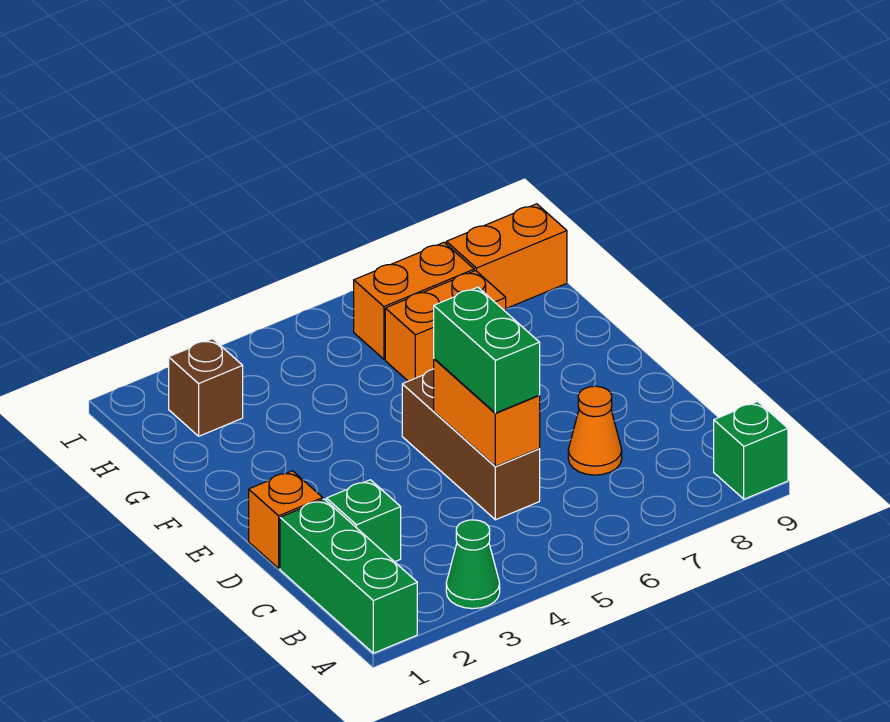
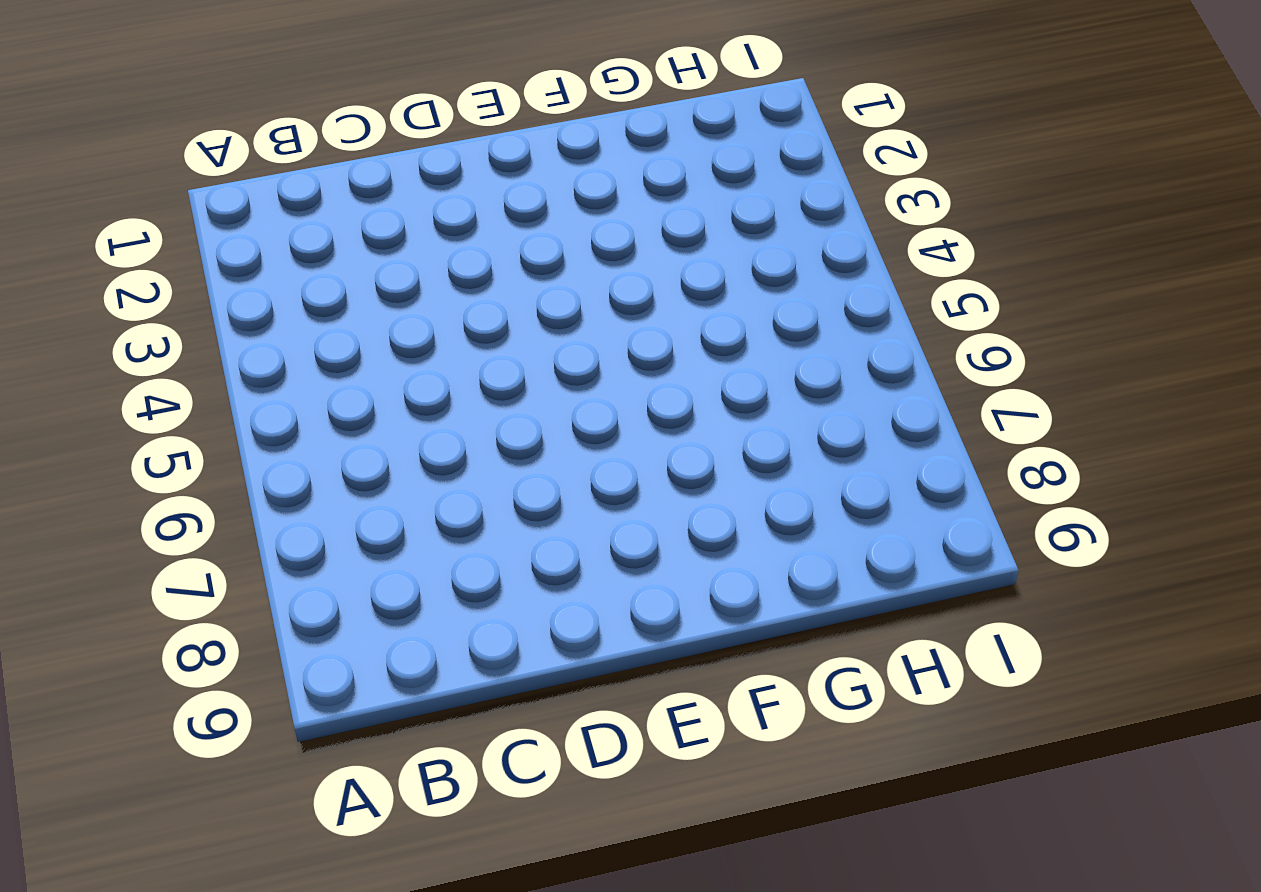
none -> green 1x3 brick [280,499,417,653]
none -> green 1x1 cone [446,520,500,609]
none -> green 1x1 brick [714,402,788,499]

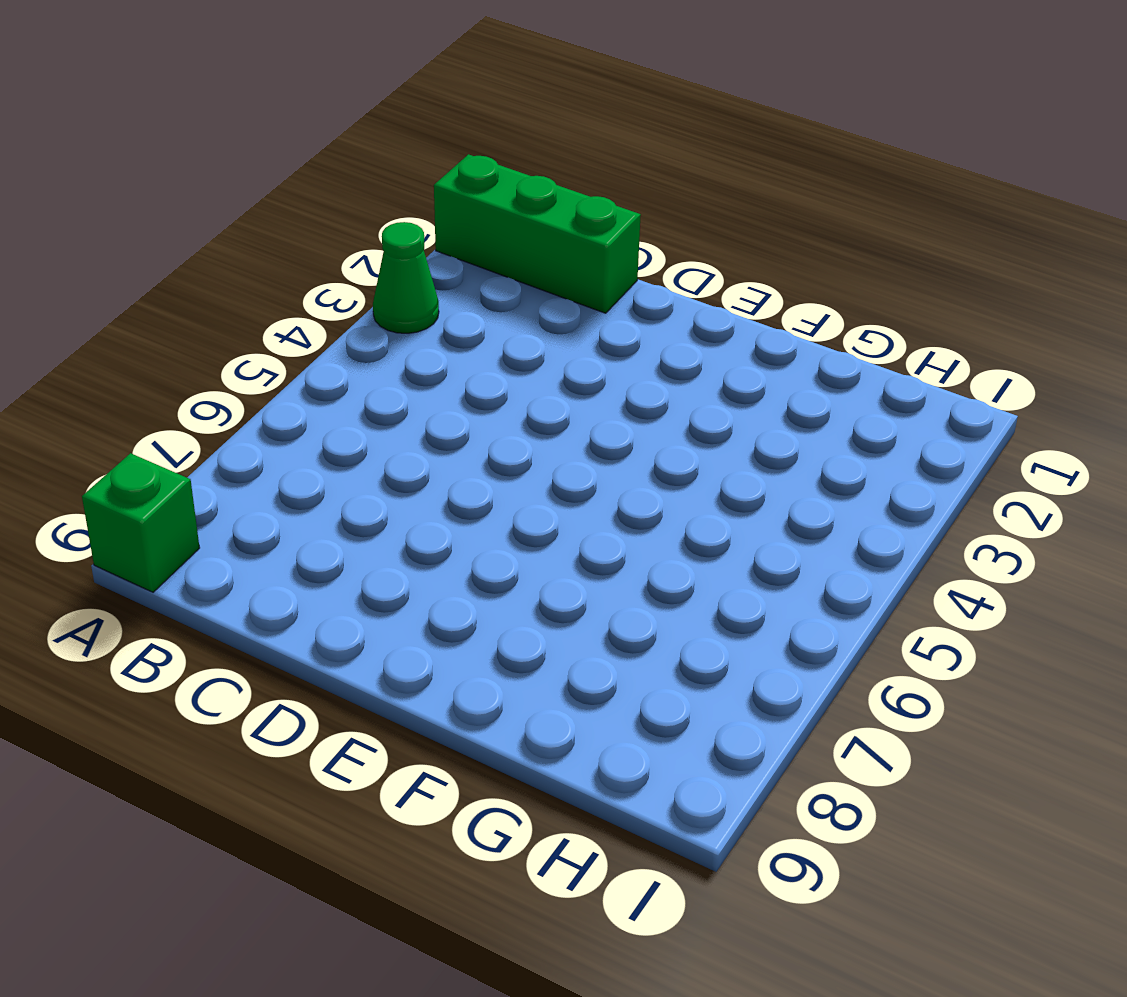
none -> green 1x1 brick [326,480,401,562]
none -> brown 1x3 brick [402,369,540,520]
none -> orange 1x1 cone [568,386,622,475]

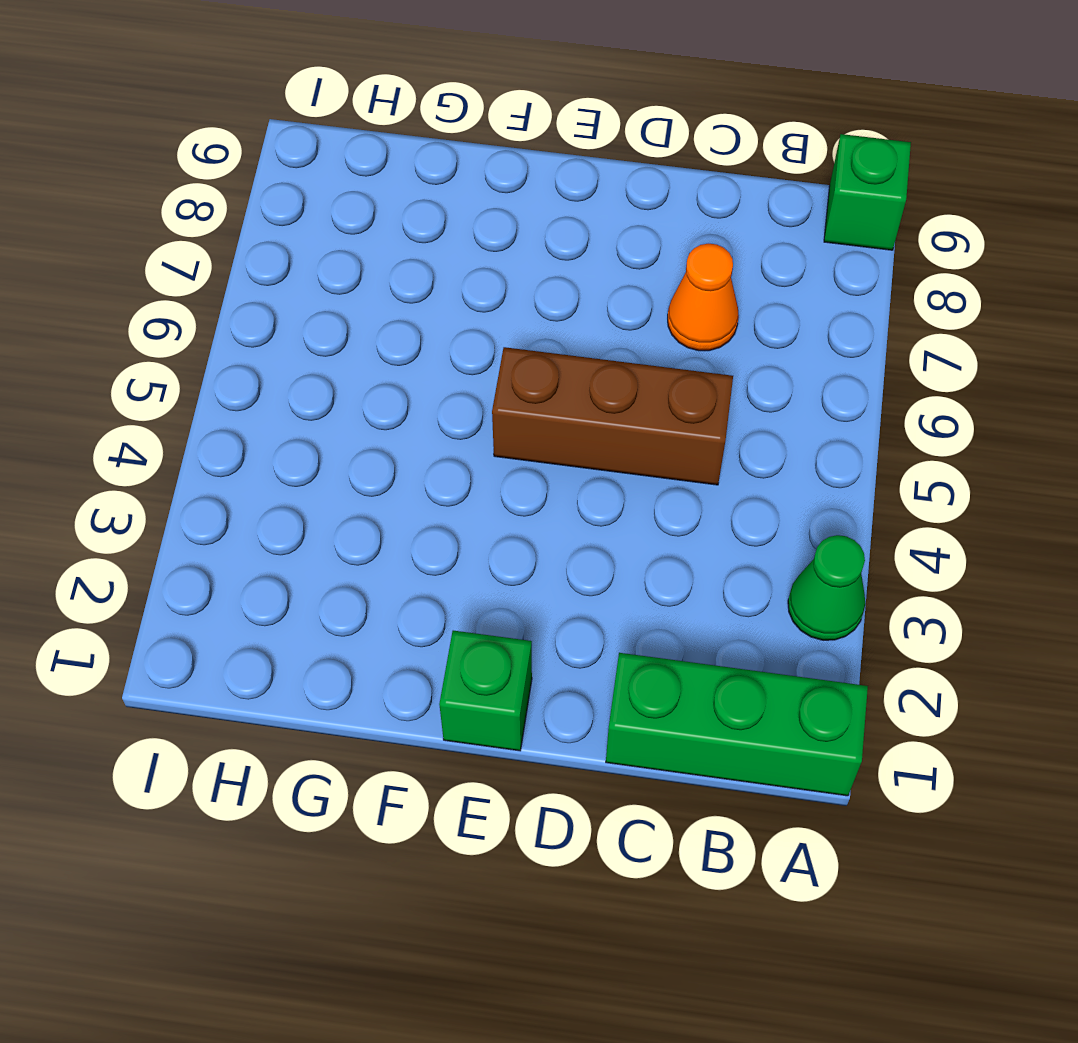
green 1x1 brick [439,631,532,751] -> green 1x1 brick moved to [326,480,401,562]
none -> orange 1x1 brick [249,471,323,568]
none -> orange 1x2 brick [385,271,506,381]
none -> brown 1x1 brick [169,339,243,436]

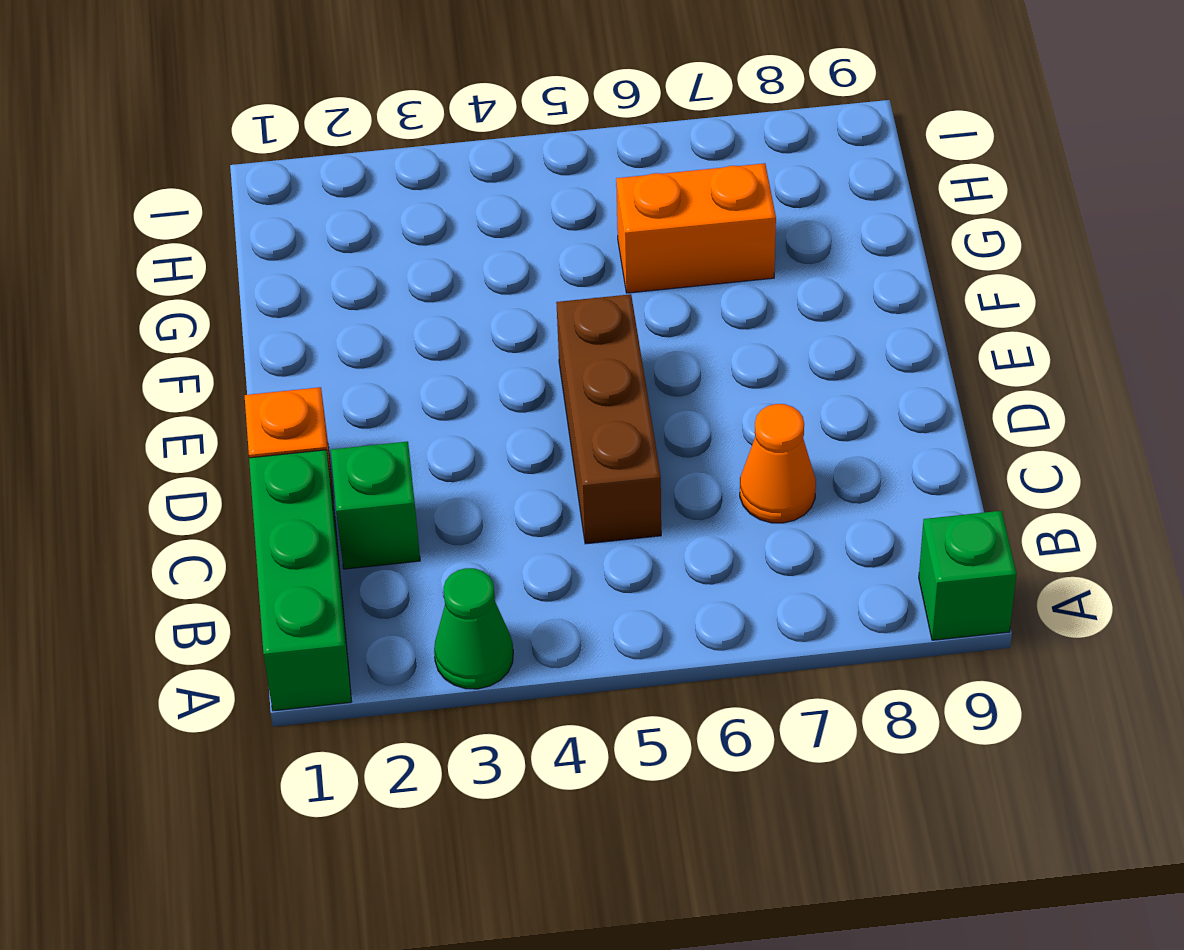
none -> brown 1x1 brick [169,339,243,436]
none -> orange 1x2 brick [354,243,474,359]
none -> orange 1x2 brick [446,204,567,308]

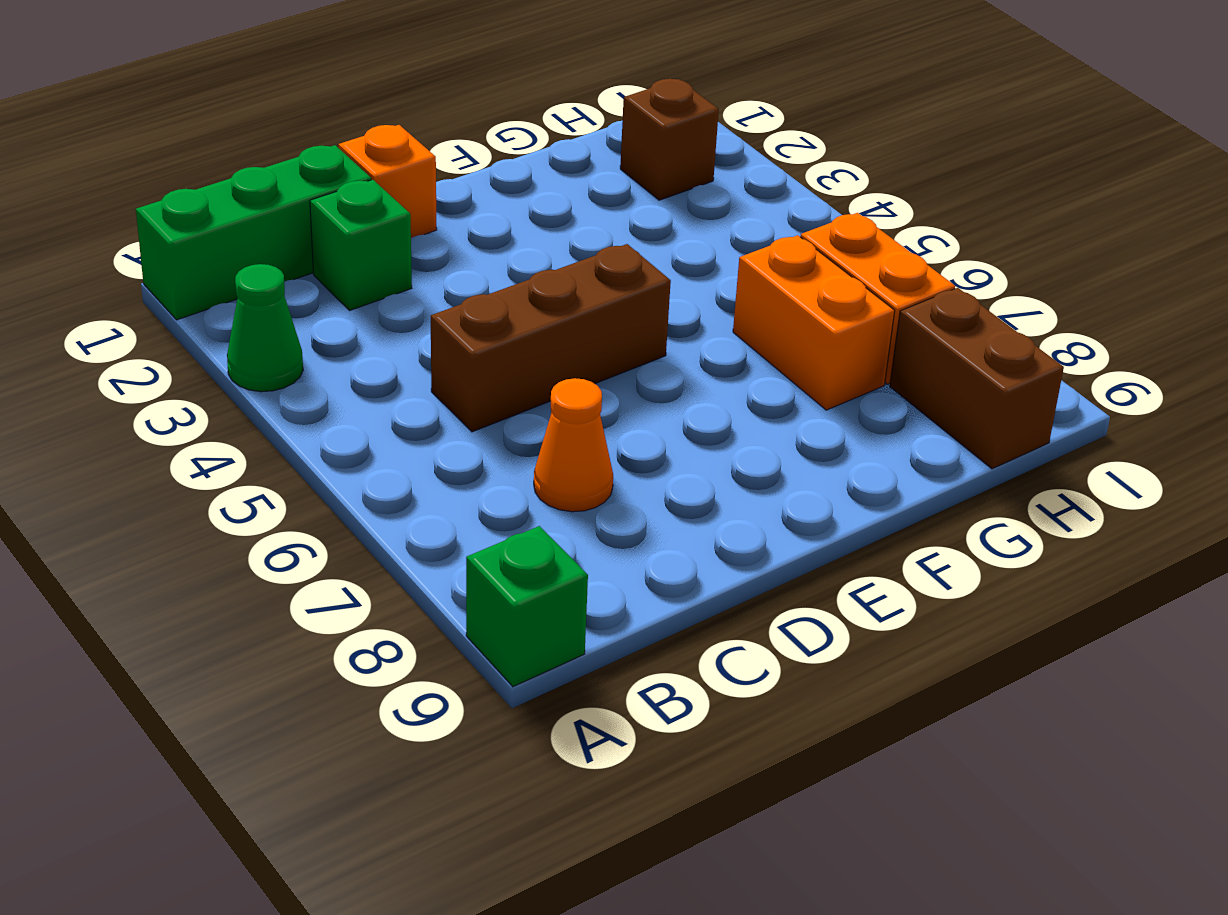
brown 1x2 brick [890,288,1064,469] -> orange 1x2 brick [446,204,567,308]
none -> orange 1x2 brick [434,359,540,466]
none -> green 1x2 brick [434,287,540,413]

